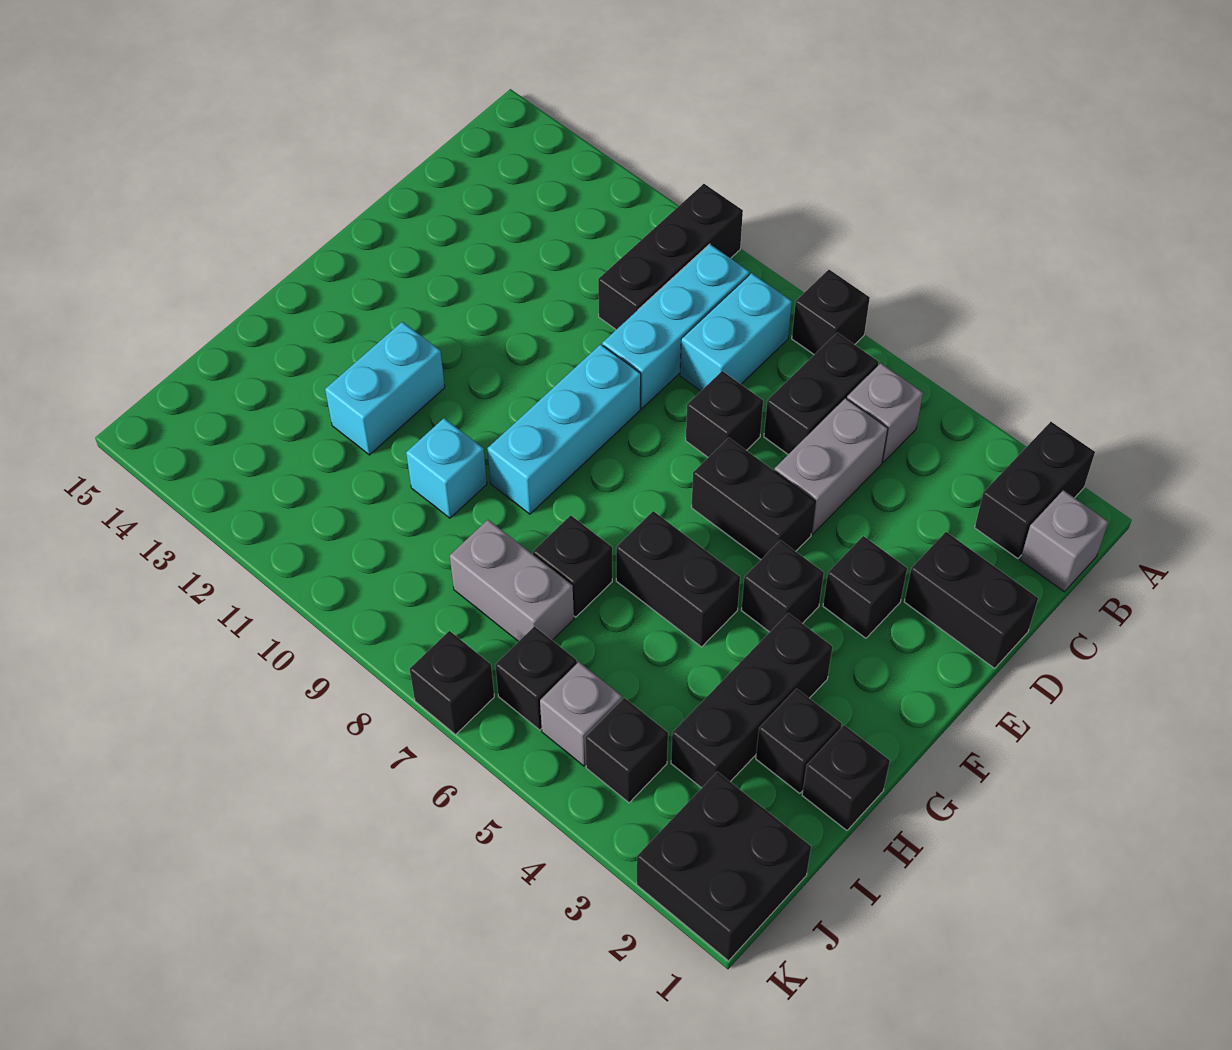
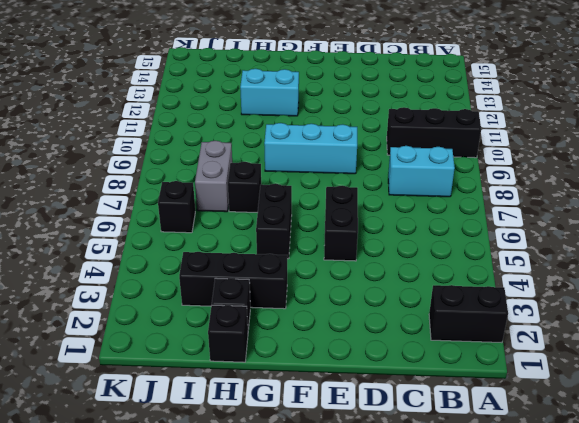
none -> black 1x1 brick [792,270,870,354]
none -> grey 1x1 brick [1020,490,1108,592]
none -> grey 1x1 brick [847,363,923,462]

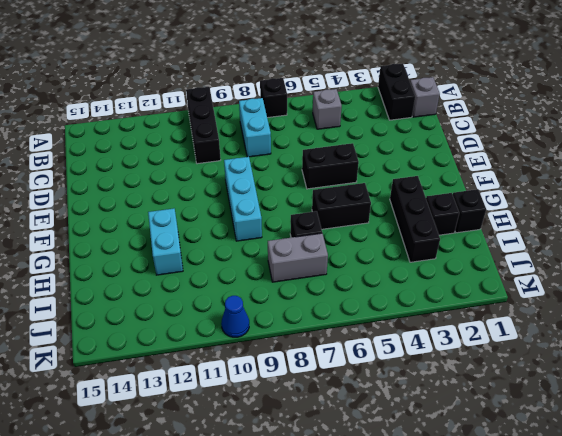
blue 1x1 cone [221,296,249,337] -> none
none -> black 1x2 brick [764,333,879,454]
none -> cyan 1x3 brick [602,244,749,408]
none -> grey 1x2 brick [774,398,888,534]

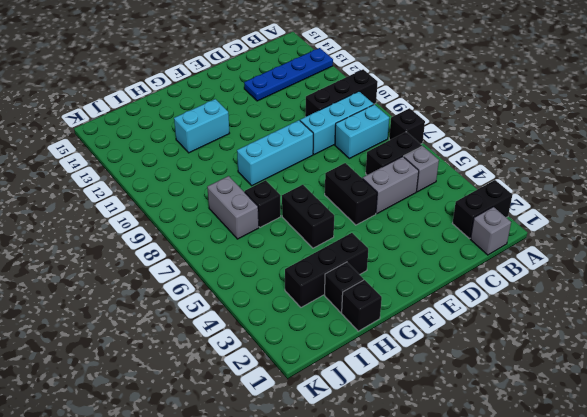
blue 1x4 plate [244,48,333,101] -> none
none -> black 1x2 brick [904,532,1038,668]
none -> black 1x1 brick [686,371,763,457]
none -> black 1x1 brick [823,536,907,638]

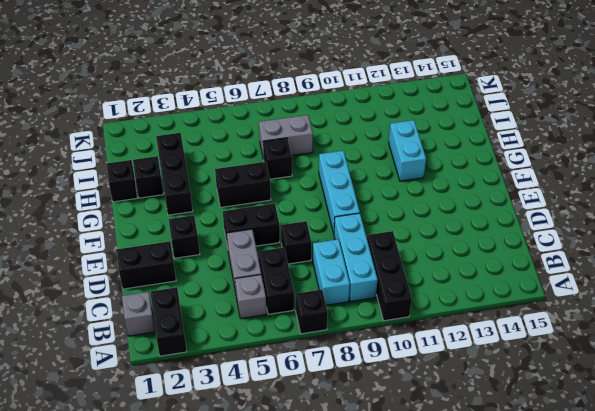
none -> black 1x1 brick [741,540,824,632]
none -> cyan 1x1 brick [406,418,487,518]
none -> black 2x2 brick [637,772,811,961]

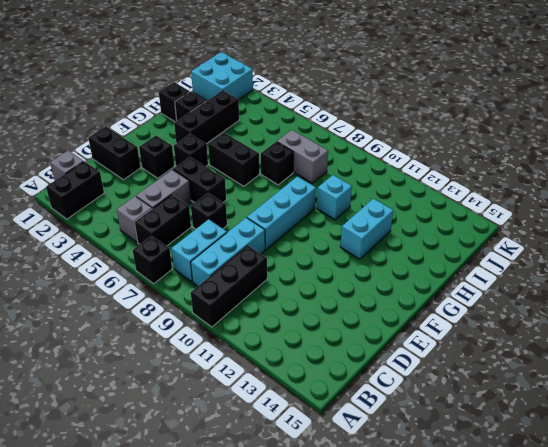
cyan 2x2 brick [191,52,253,100] -> black 2x2 brick [637,772,811,961]
none -> black 1x1 brick [585,698,668,803]
none -> grey 1x1 brick [540,662,622,766]
none -> black 1x1 brick [495,626,577,730]

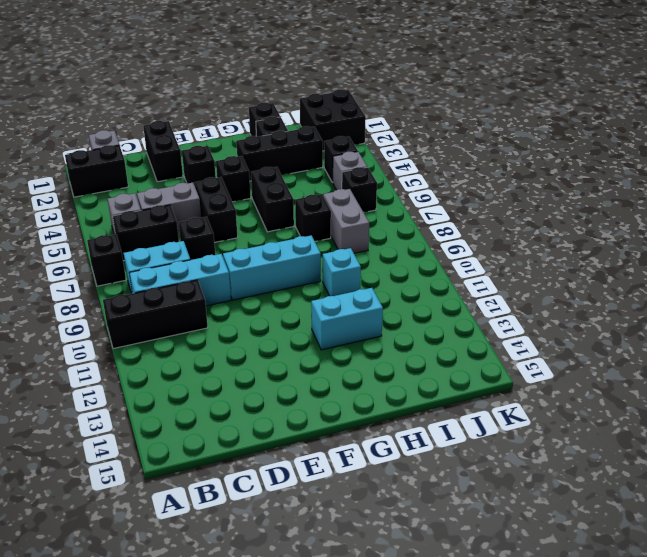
none -> black 1x1 brick [410,631,494,735]

